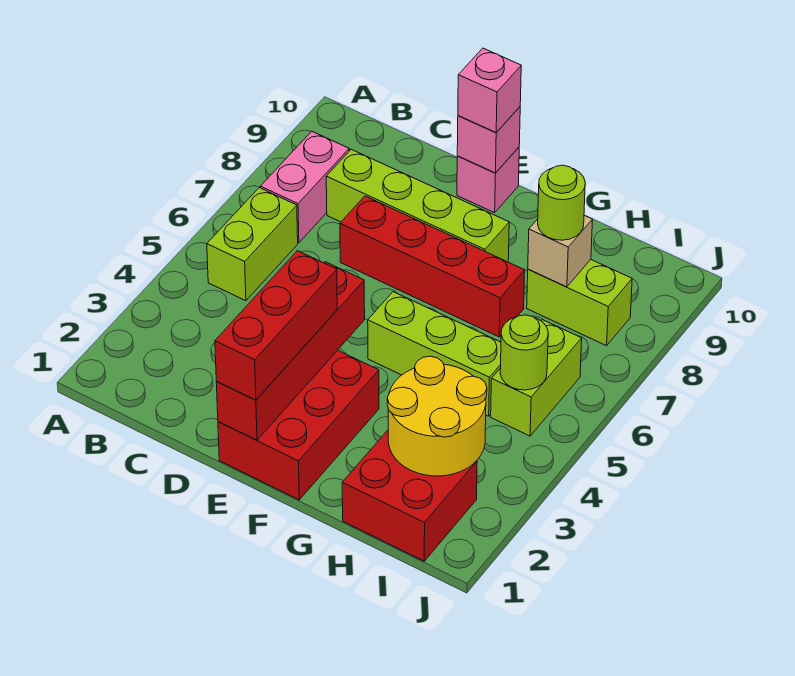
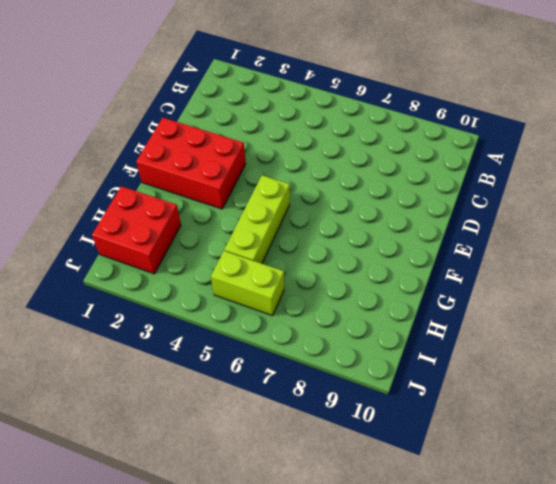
none -> lime 1x2 brick [207,188,298,301]
none -> pink 1x2 brick [260,131,349,243]
none -> lime 1x4 brick [326,149,509,262]

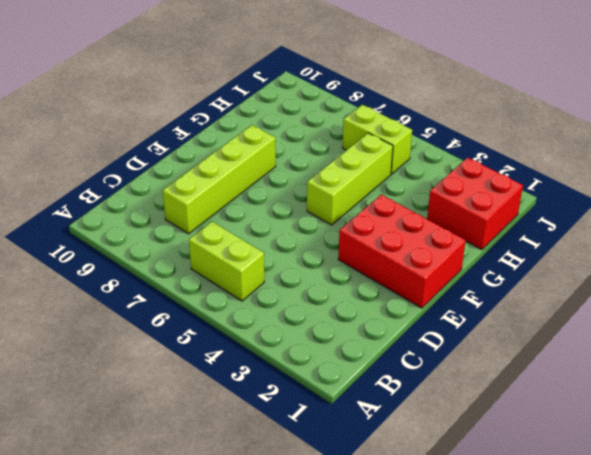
none -> pink 1x2 brick [260,131,349,243]
none -> red 1x4 brick [340,196,525,337]
none -> pink 1x1 brick [457,147,519,213]

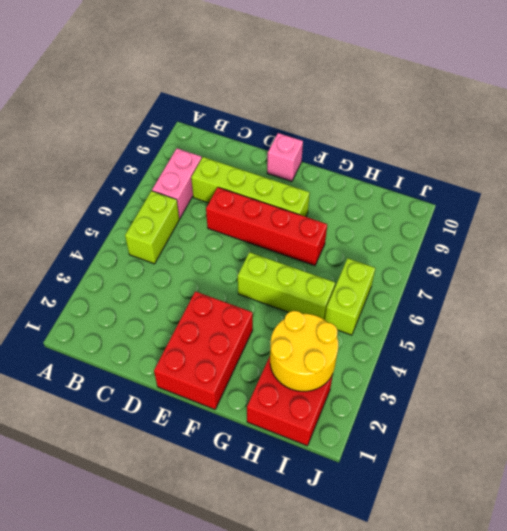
none -> lime 1x2 brick [527,260,632,346]
none -> red 1x4 brick [216,262,365,440]
none -> pink 1x1 brick [457,107,520,173]

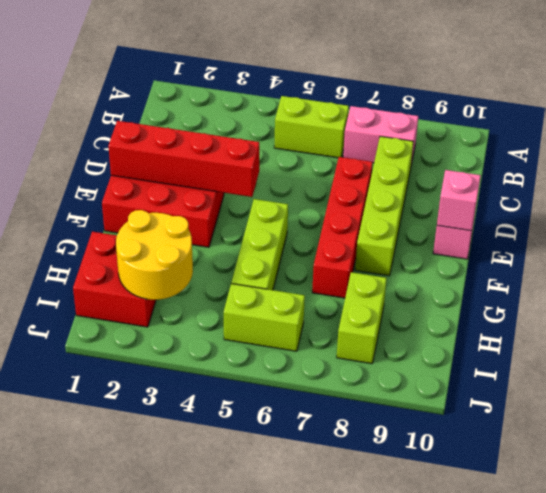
none -> tan 1x1 brick [528,215,593,287]
none -> lime 1x1 round brick [500,315,548,390]
none -> red 1x3 brick [215,251,337,400]

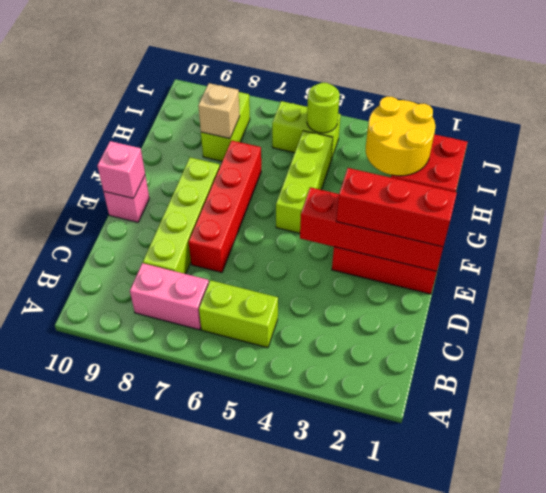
none -> pink 1x1 brick [458,48,521,133]
none -> lime 1x1 round brick [538,165,585,240]

